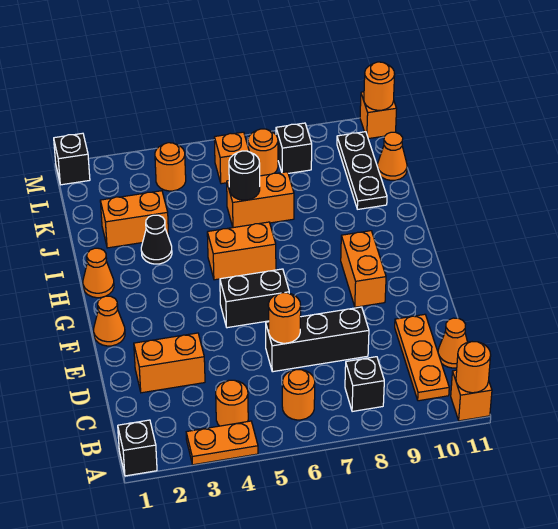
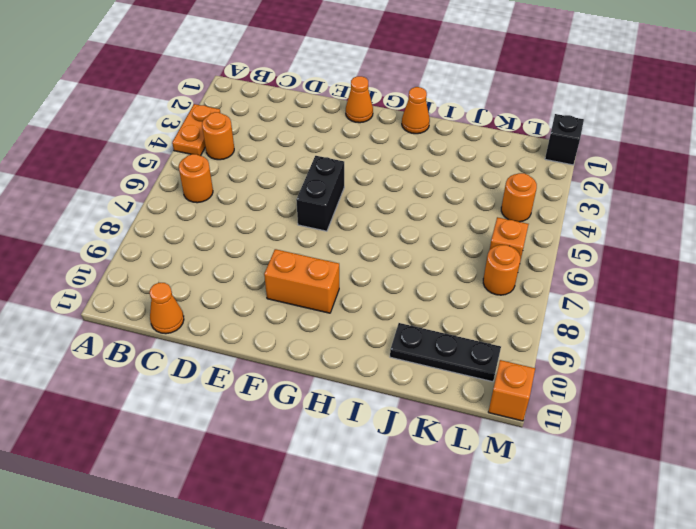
none -> black 1x1 brick [118,420,157,476]
none -> orange 1x1 brick [451,370,492,421]
none -> black 1x1 brick [345,357,384,412]
none -> orange 1x3 plate [395,314,449,401]

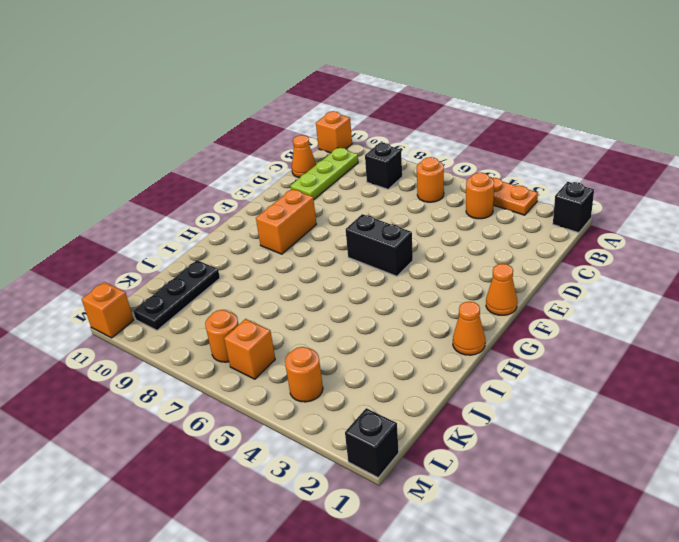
lime 1x3 plate [291,148,358,199] -> orange 1x3 plate [395,314,449,401]
none -> orange 1x2 brick [134,333,205,393]
none -> black 1x3 brick [266,307,369,372]
none -> orange 1x2 brick [207,222,276,280]
none -> black 1x1 cone [141,215,172,264]

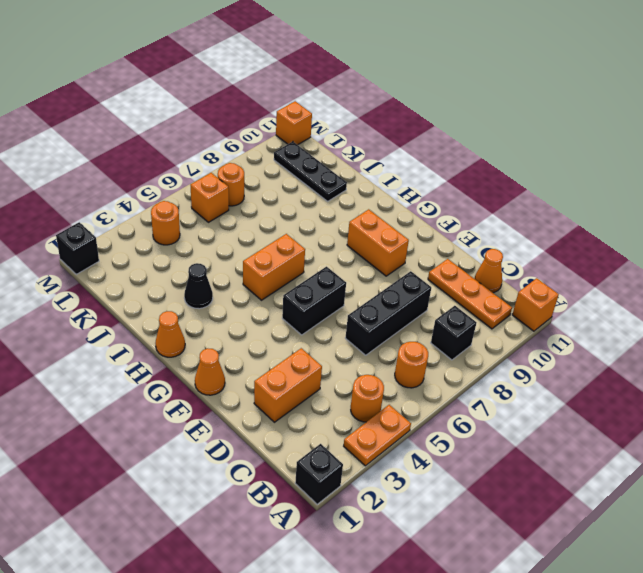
none -> orange 1x2 brick [100,191,169,248]
none -> orange 1x2 brick [227,172,294,228]
none -> orange 1x1 cone [377,132,407,180]
none -> black 1x1 brick [276,123,312,173]

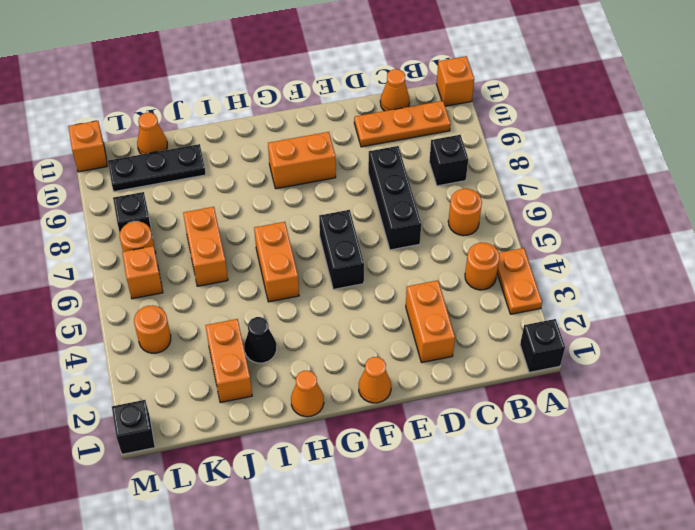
none -> orange 1x1 round brick [456,342,491,393]
none -> orange 1x1 round brick [268,293,301,343]
none -> black 1x1 round brick [229,151,260,200]
none -> orange 1x1 round brick [364,62,395,110]

